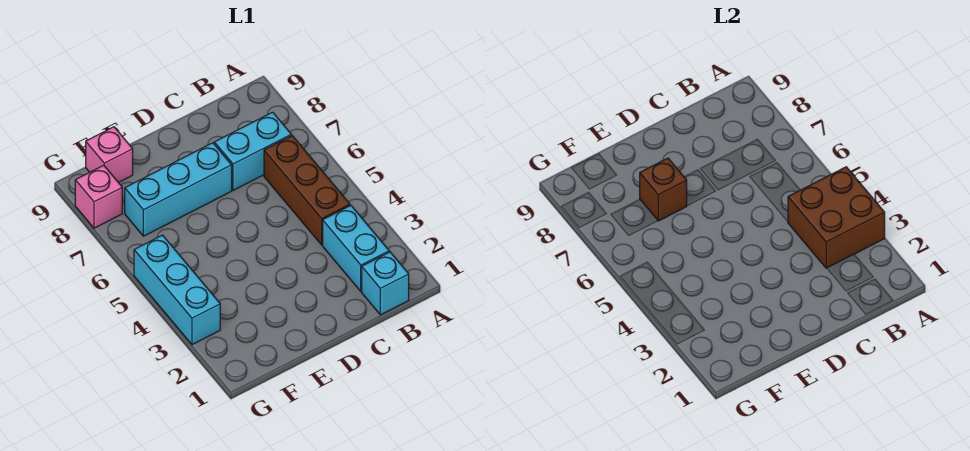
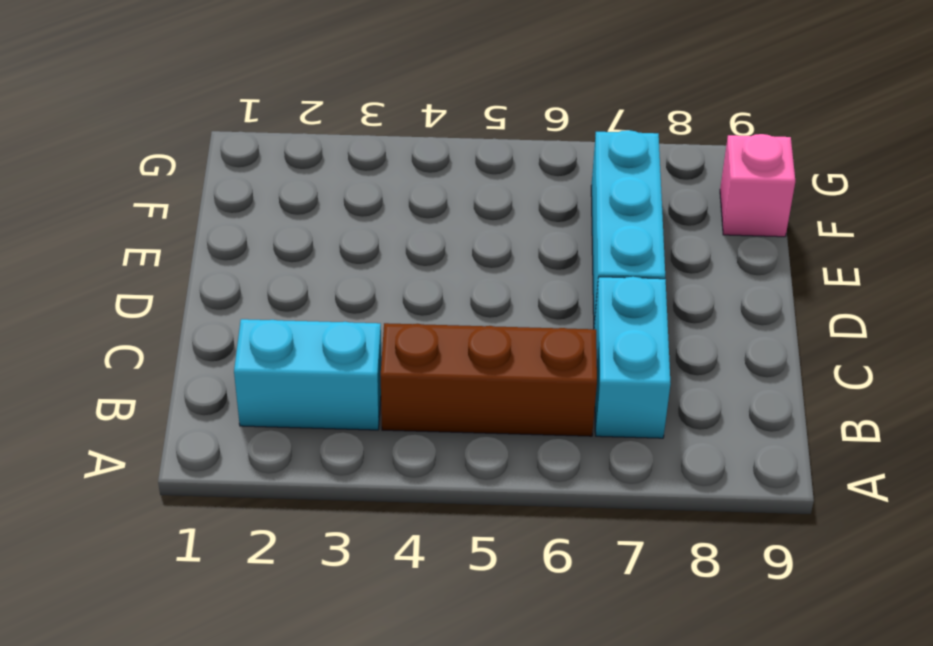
none -> cyan 1x1 brick [362,252,409,315]
none -> cyan 1x3 brick [134,235,220,345]

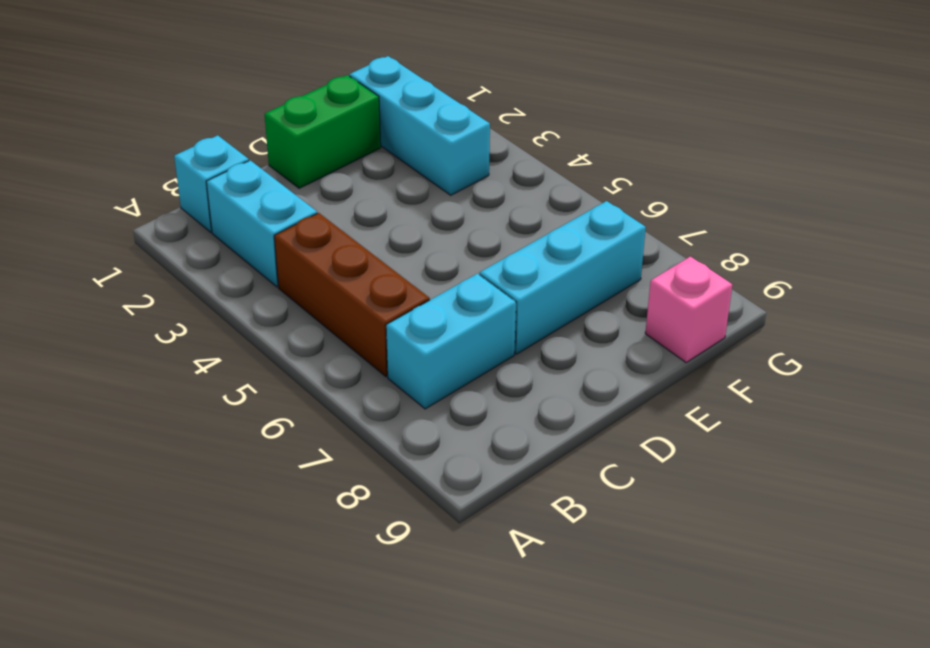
green 1x2 brick [265,75,381,188] -> none
cyan 1x3 brick [349,56,490,195] -> cyan 1x3 brick moved to [134,235,220,345]
none -> pink 1x1 brick [75,165,122,228]
none -> brown 2x2 brick [788,167,885,268]

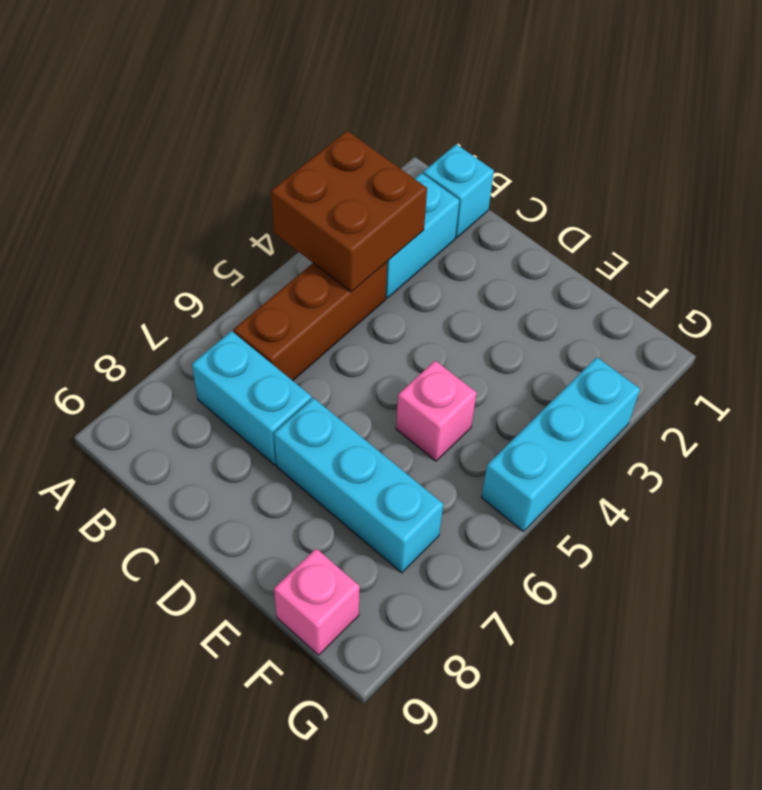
pink 1x1 brick [396,361,477,461] -> pink 1x1 brick moved to [75,165,122,228]
none -> brown 1x1 brick [640,158,687,221]

